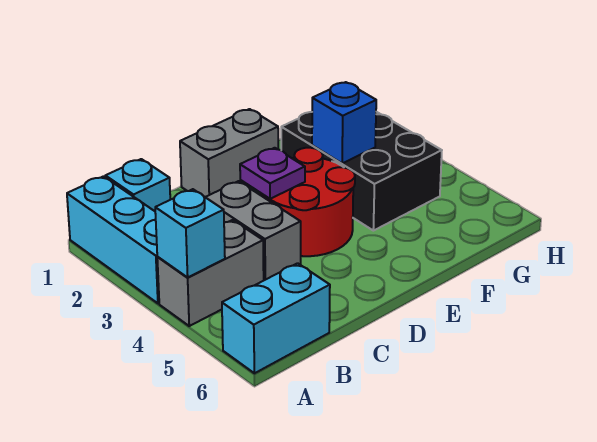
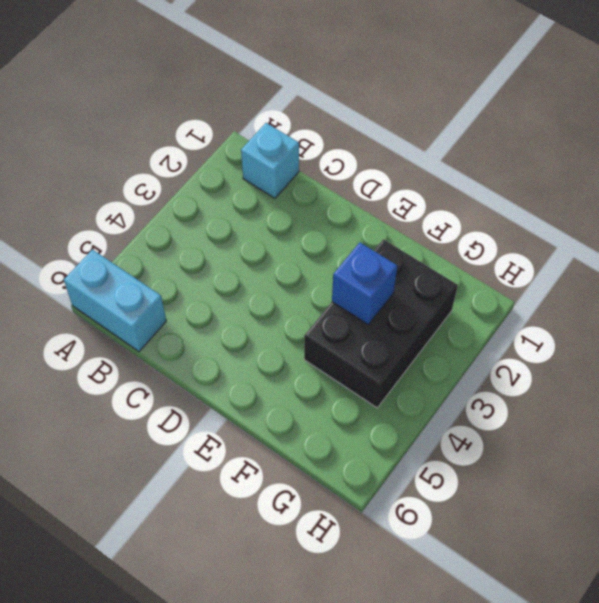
none -> cyan 1x3 brick [67,176,159,303]
none -> grey 1x2 brick [157,220,264,326]

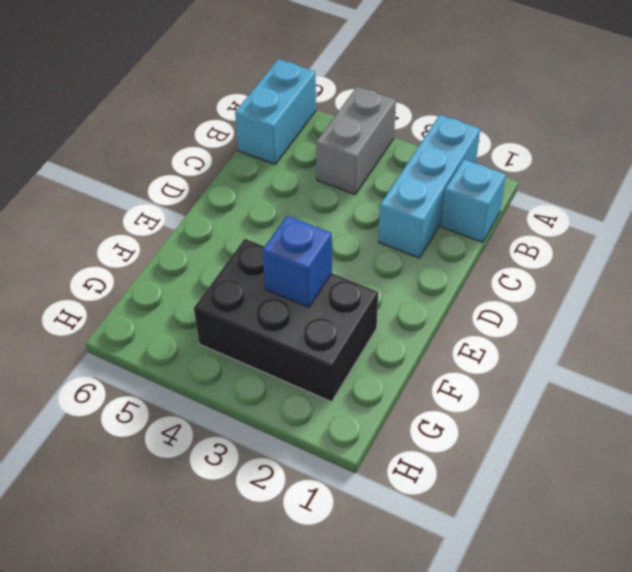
cyan 1x3 brick [379,115,480,258] -> cyan 1x3 brick turned to [67,176,159,303]
none -> grey 1x2 brick [206,181,301,280]
none -> grey 1x2 brick [180,109,278,197]

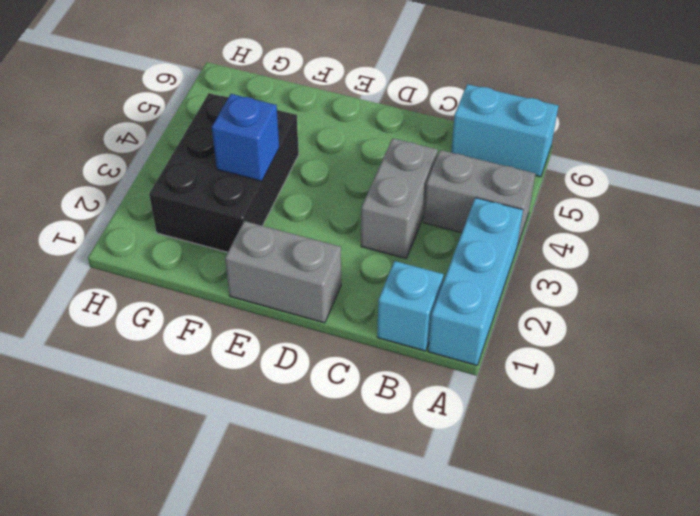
none -> red 2x2 round brick [260,148,355,256]
none -> cyan 1x1 brick [155,189,225,277]

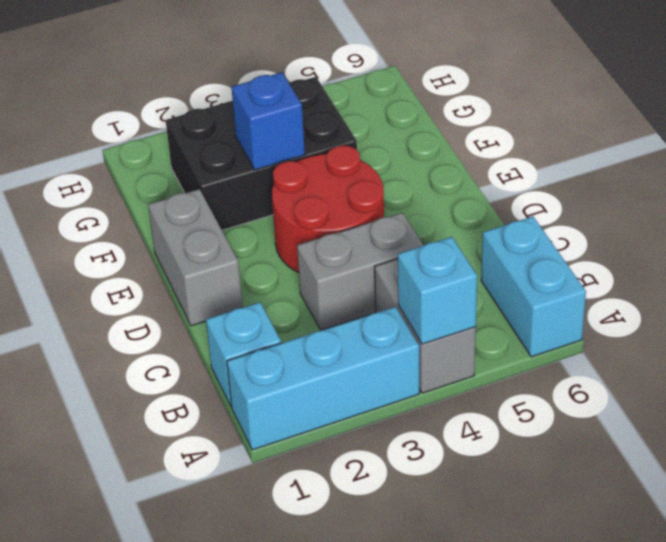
none -> purple 1x1 plate [240,148,305,199]

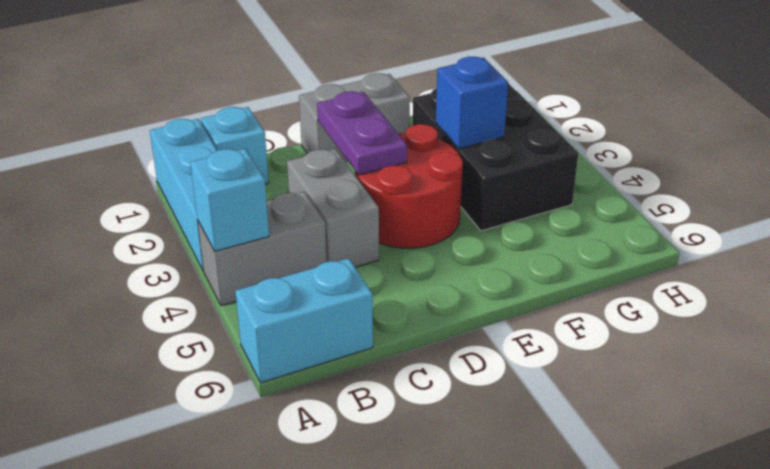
purple 1x2 plate [317,91,407,175] -> purple 1x1 plate [240,148,305,199]

